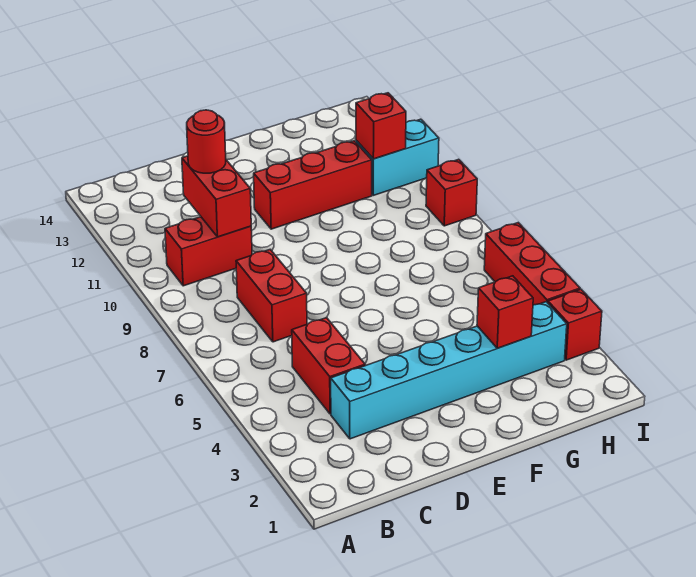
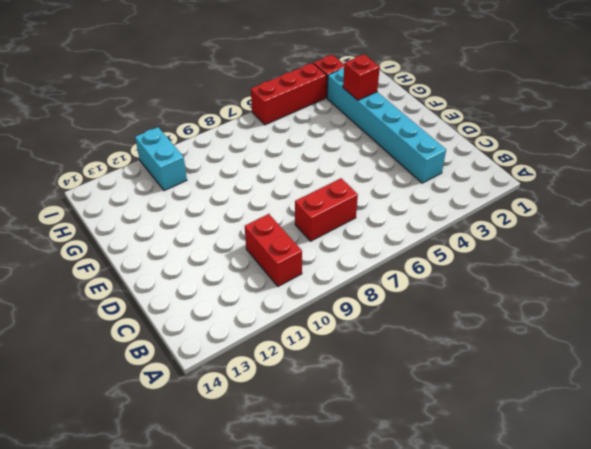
none -> red 1x2 brick [292,318,365,414]
none -> red 1x3 brick [254,141,372,229]
none -> red 1x1 brick [426,159,477,226]

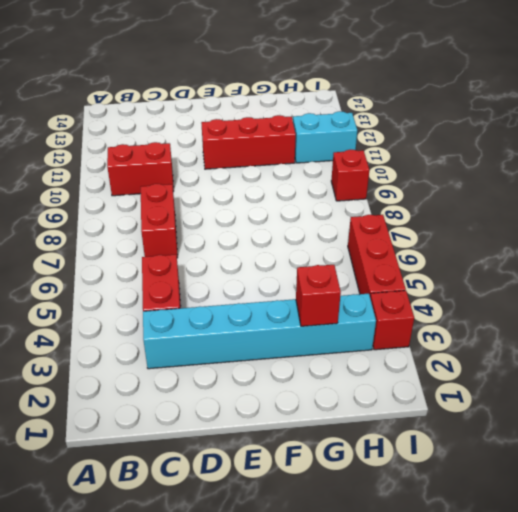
none -> red 1x2 brick [182,156,251,237]
none -> red 1x1 brick [356,93,406,159]
none -> red 1x1 round brick [187,110,226,173]

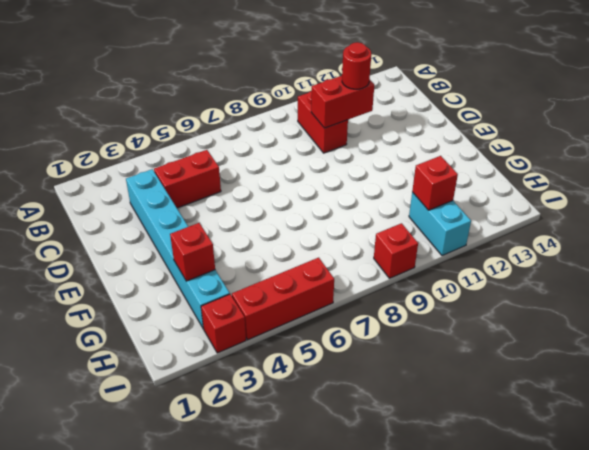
none -> red 1x2 brick [236,250,307,342]
none -> red 1x3 brick [254,141,372,229]

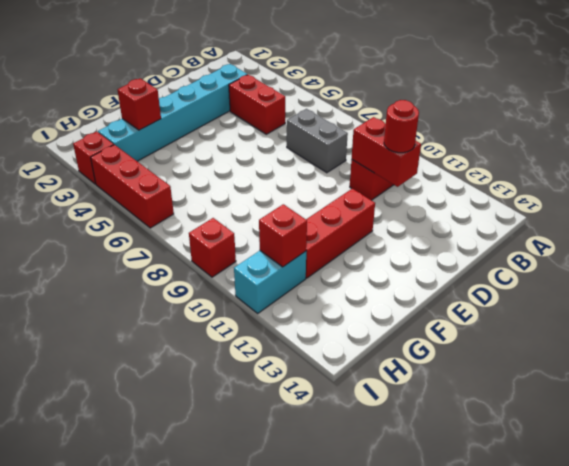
grey 1x2 brick [287,109,348,173] -> red 1x2 brick [236,250,307,342]

